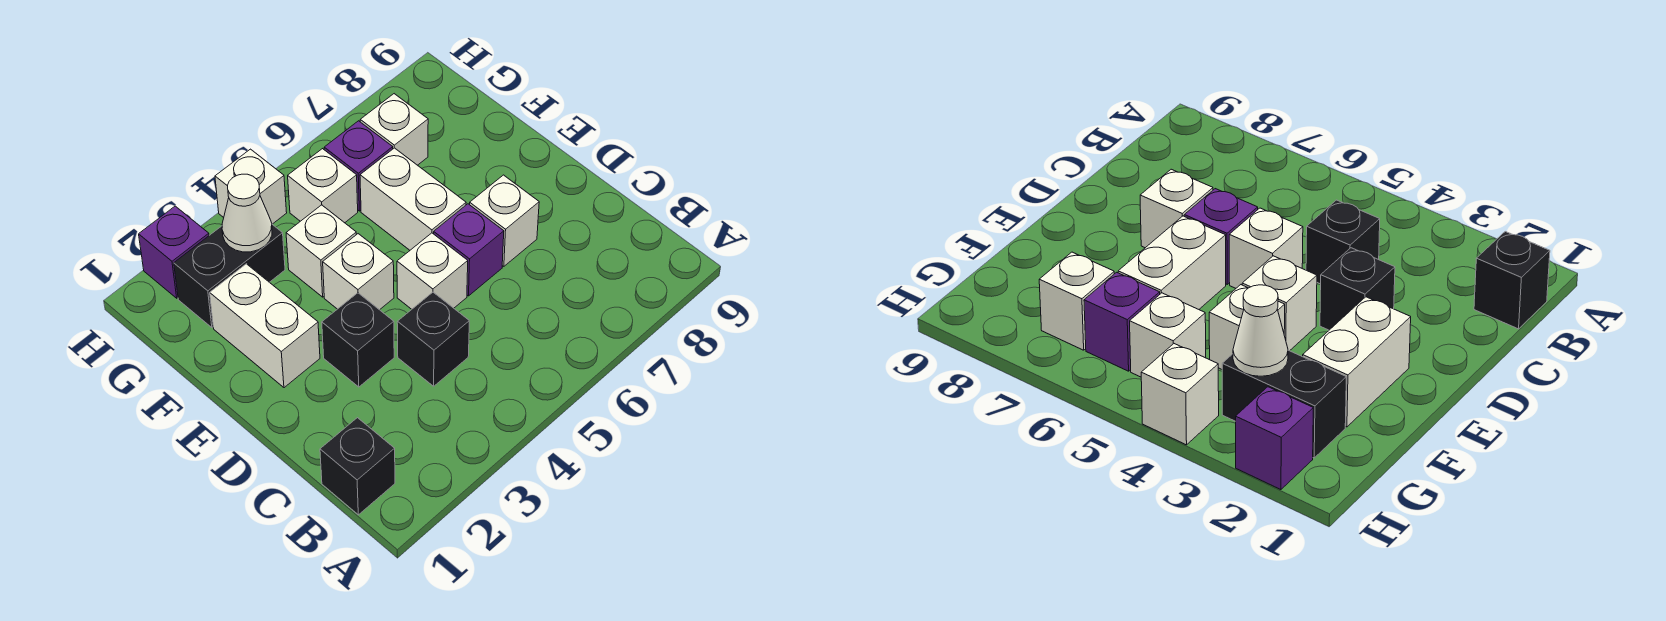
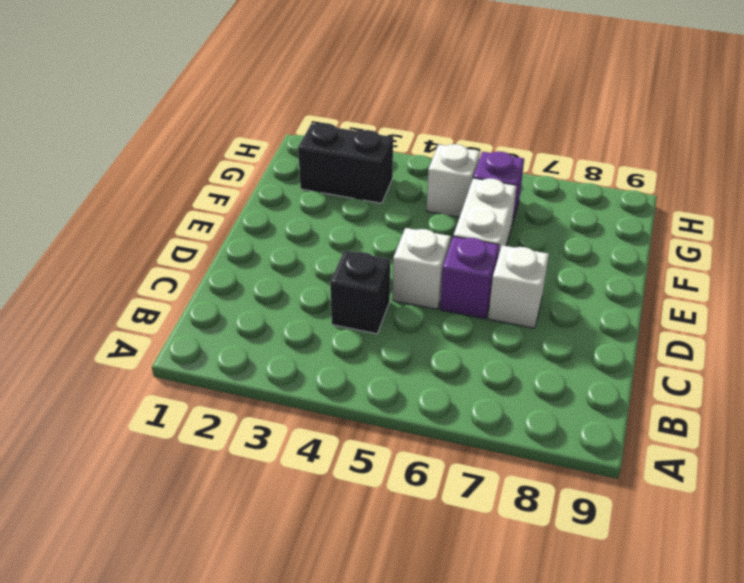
none -> black 1x1 brick [320,418,395,515]
none -> black 1x1 brick [322,293,394,387]
none -> white 1x2 brick [210,264,320,388]

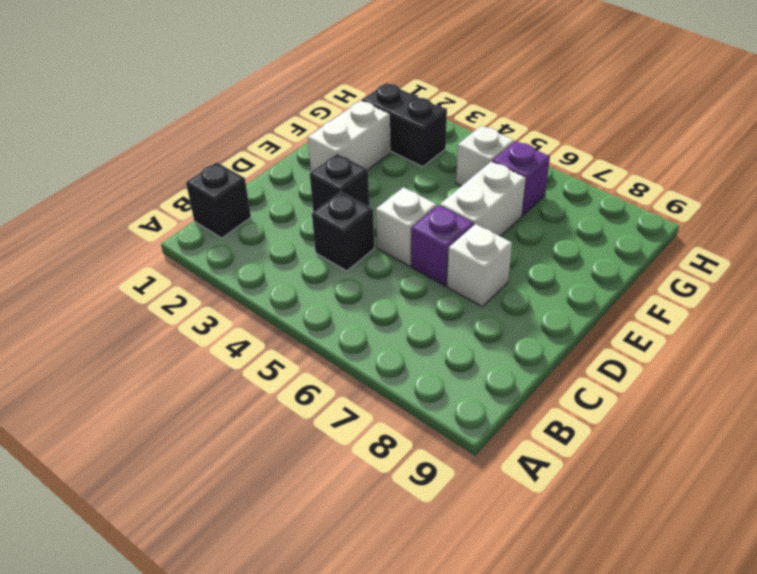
none -> white 1x1 brick [323,234,394,310]
none -> white 1x1 brick [286,205,356,297]
none -> white 1x1 brick [360,94,428,165]

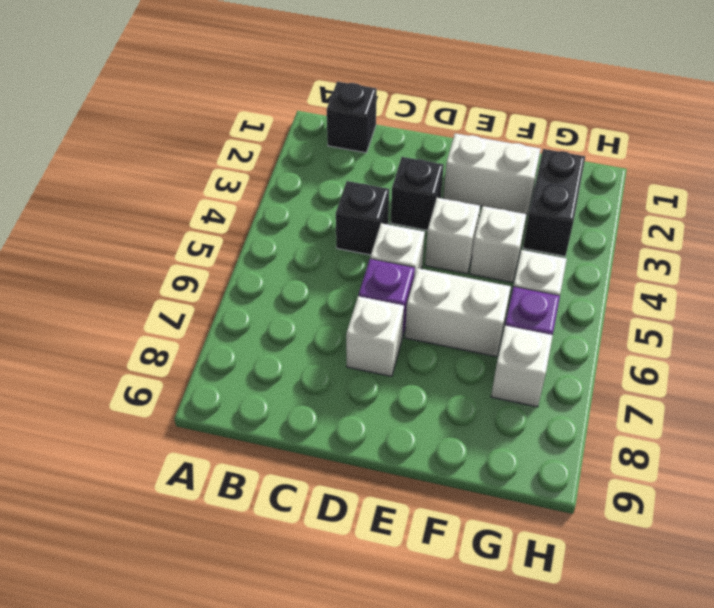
none -> purple 1x1 brick [139,206,209,298]
none -> white 1x1 brick [215,149,287,224]
none -> white 1x1 cone [222,174,272,252]

